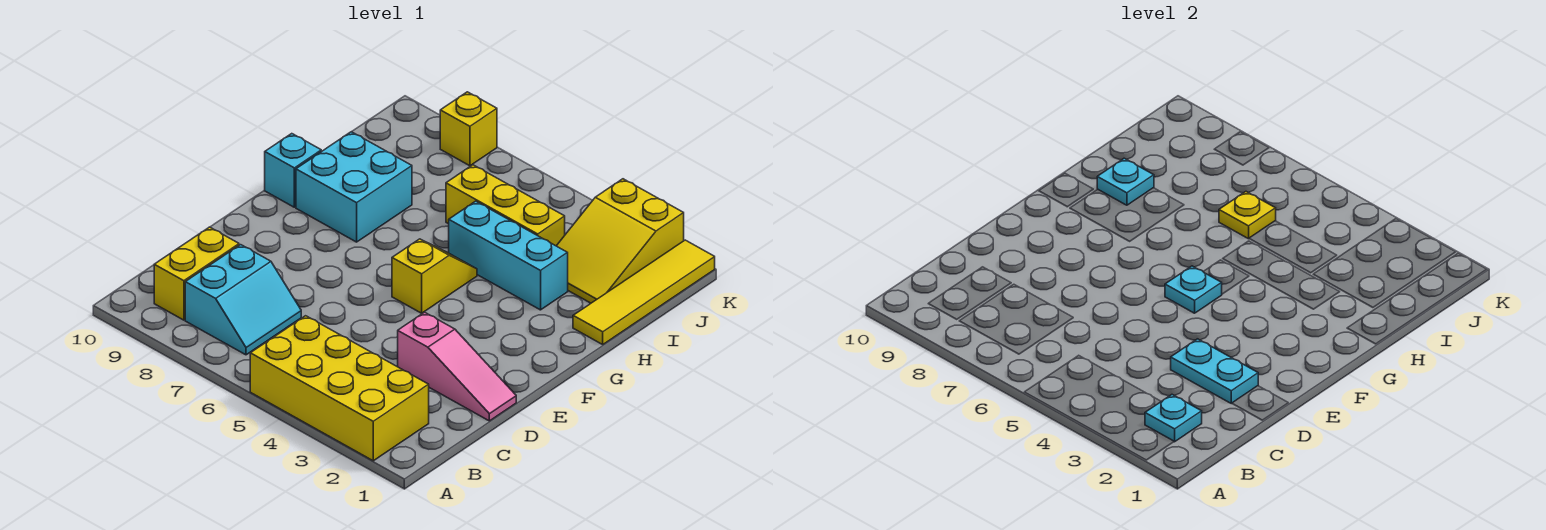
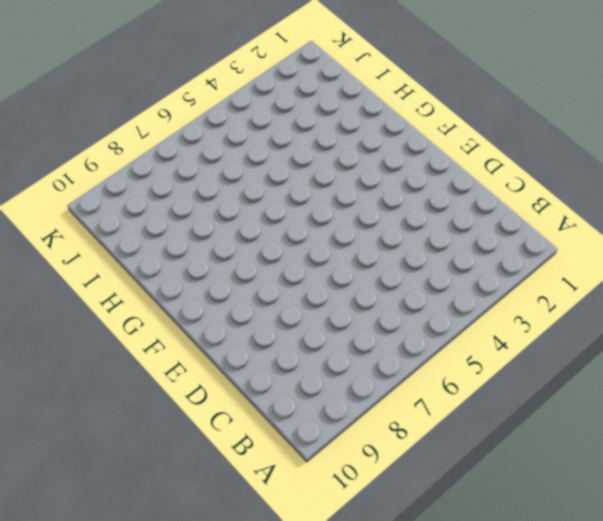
none -> yellow 2x4 brick [250,316,429,461]
none -> cyan 2x2 slope [185,245,301,355]
none -> yellow 1x2 brick [154,227,239,320]

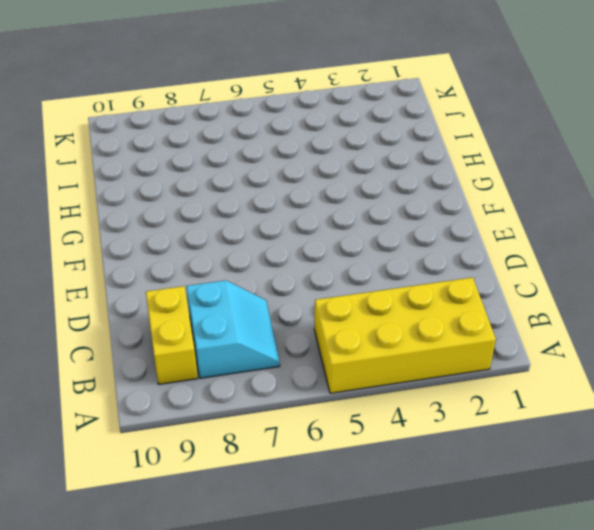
none -> pink 1x3 slope [398,312,516,421]
none -> yellow 1x2 slope [392,239,477,313]
none -> cyan 2x2 brick [296,132,412,242]

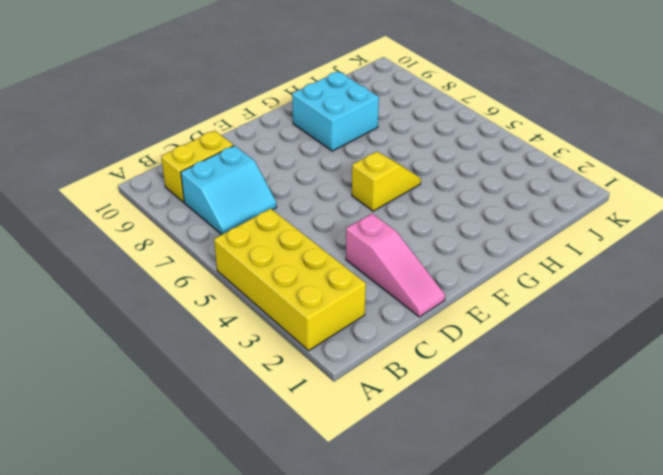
none -> cyan 1x1 brick [265,134,321,207]
none -> yellow 1x4 tile [573,240,715,344]
none -> cyan 1x3 brick [449,201,568,310]

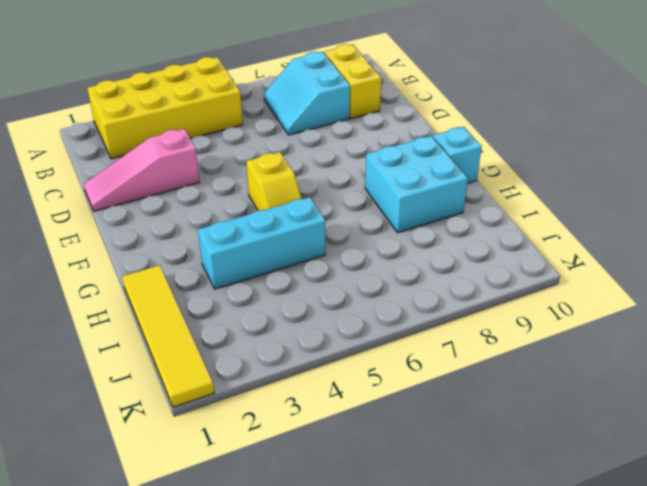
none -> yellow 2x3 slope [557,179,684,303]
none -> yellow 1x3 brick [446,165,565,246]
none -> yellow 1x1 brick [440,92,497,166]

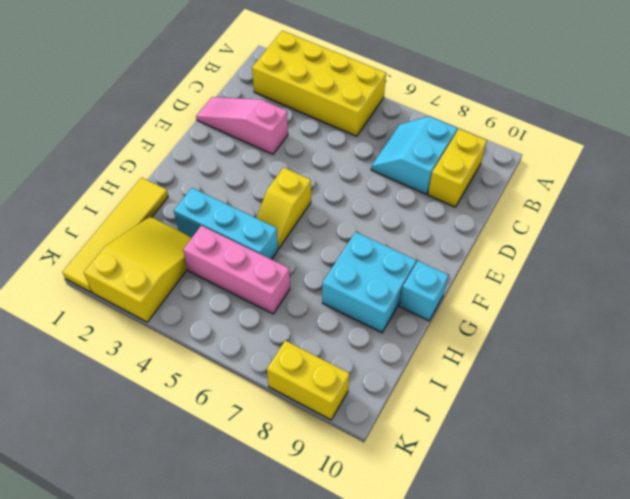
pink 1x3 brick [183,226,290,314] -> yellow 1x3 brick [446,165,565,246]
yellow 1x2 brick [267,341,349,420] -> yellow 1x1 brick [440,92,497,166]
none -> cyan 1x1 plate [1145,395,1202,442]
none -> cyan 1x2 plate [1171,339,1258,403]
none -> cyan 1x1 plate [1165,266,1222,313]

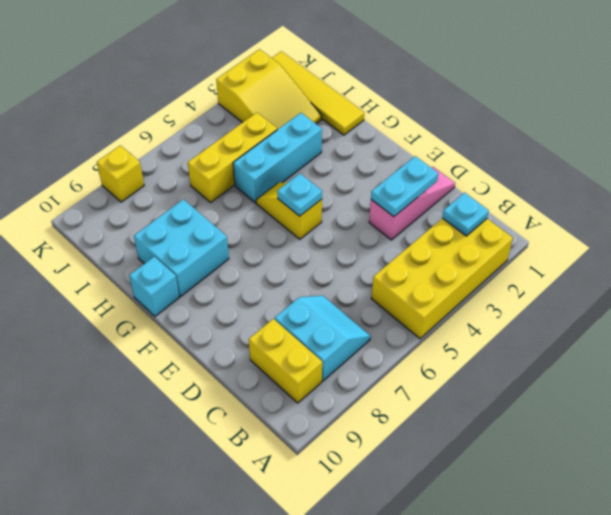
none -> cyan 1x1 plate [1097,158,1154,205]
none -> yellow 1x1 plate [1219,192,1276,239]

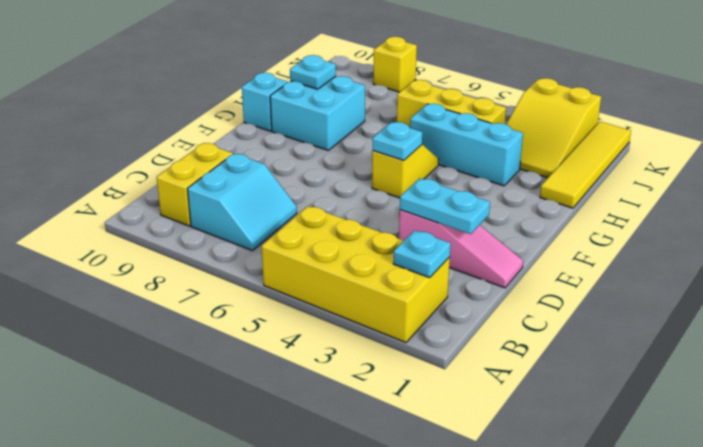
none -> yellow 1x1 plate [1219,192,1276,239]

